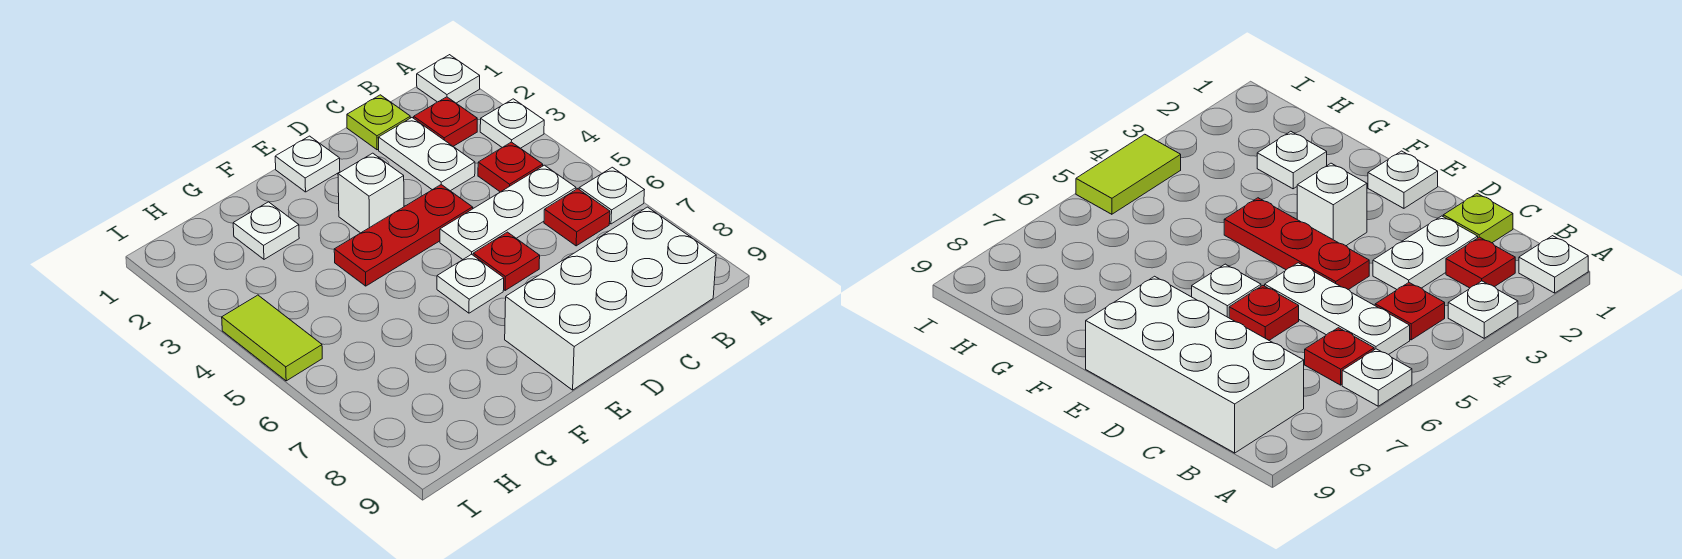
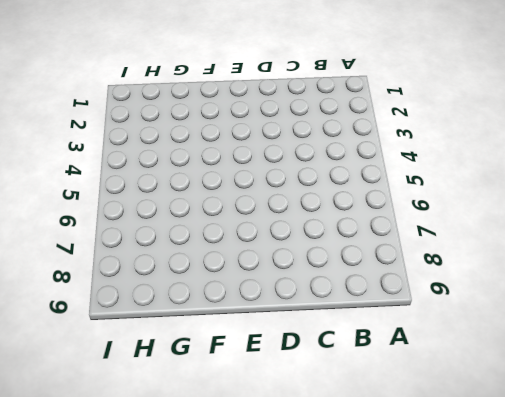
none -> white 1x1 plate [417,55,480,103]
none -> white 1x1 plate [480,99,544,148]
none -> white 1x1 plate [579,167,644,224]

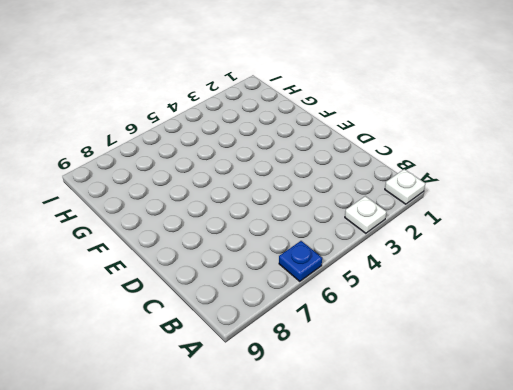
blue 1x1 plate [279,241,322,281] -> white 1x1 plate [579,167,644,224]
none -> red 1x1 plate [414,97,477,146]
none -> red 1x1 plate [478,142,543,192]
none -> white 1x3 plate [440,165,576,259]

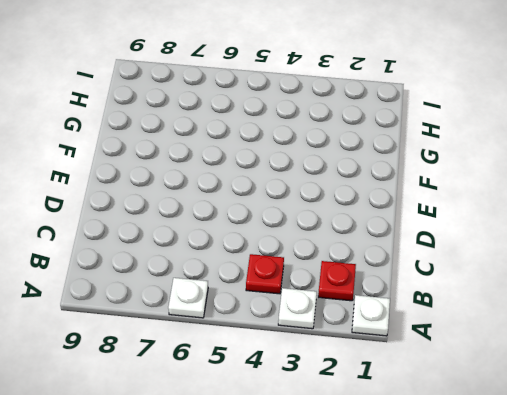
none -> white 1x3 plate [440,165,576,259]
none -> red 1x1 plate [544,189,610,246]
none -> white 2x4 brick [505,207,716,390]

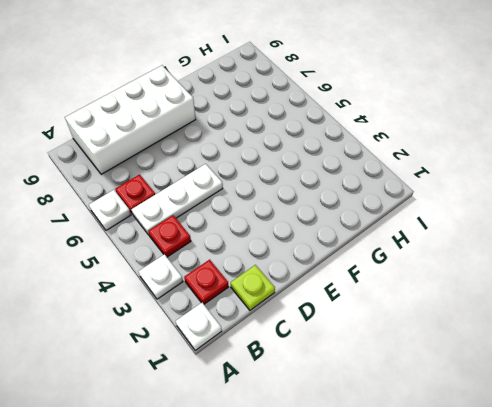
none -> white 1x2 plate [378,118,475,191]
none -> red 1x3 plate [334,185,473,286]
none -> red 1x1 plate [473,232,540,290]

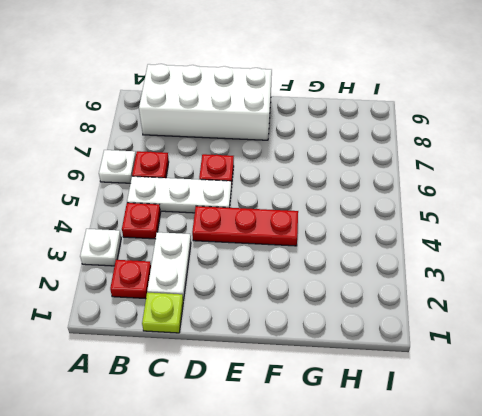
none -> white 1x1 plate [417,55,480,103]
none -> white 1x1 plate [275,136,340,192]
none -> white 1x1 brick [338,153,404,233]

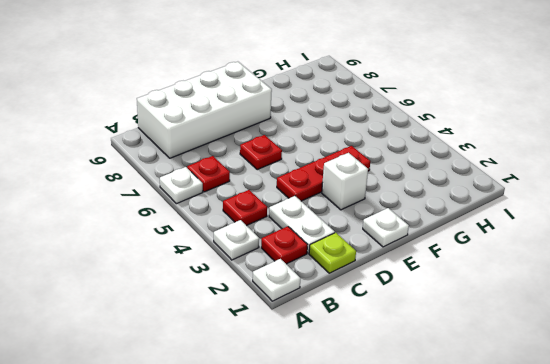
none -> white 1x3 plate [440,165,576,259]
none -> white 1x1 plate [437,254,504,313]
none -> white 1x1 plate [233,202,299,259]

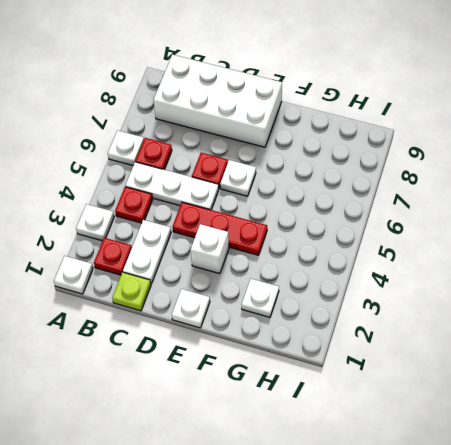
none -> lime 1x2 tile [222,295,322,381]

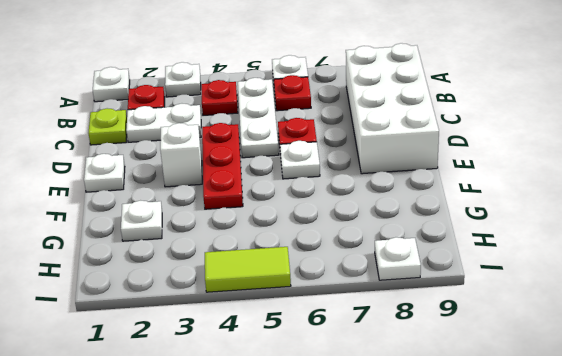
white 1x1 plate [375,237,421,280] -> none

